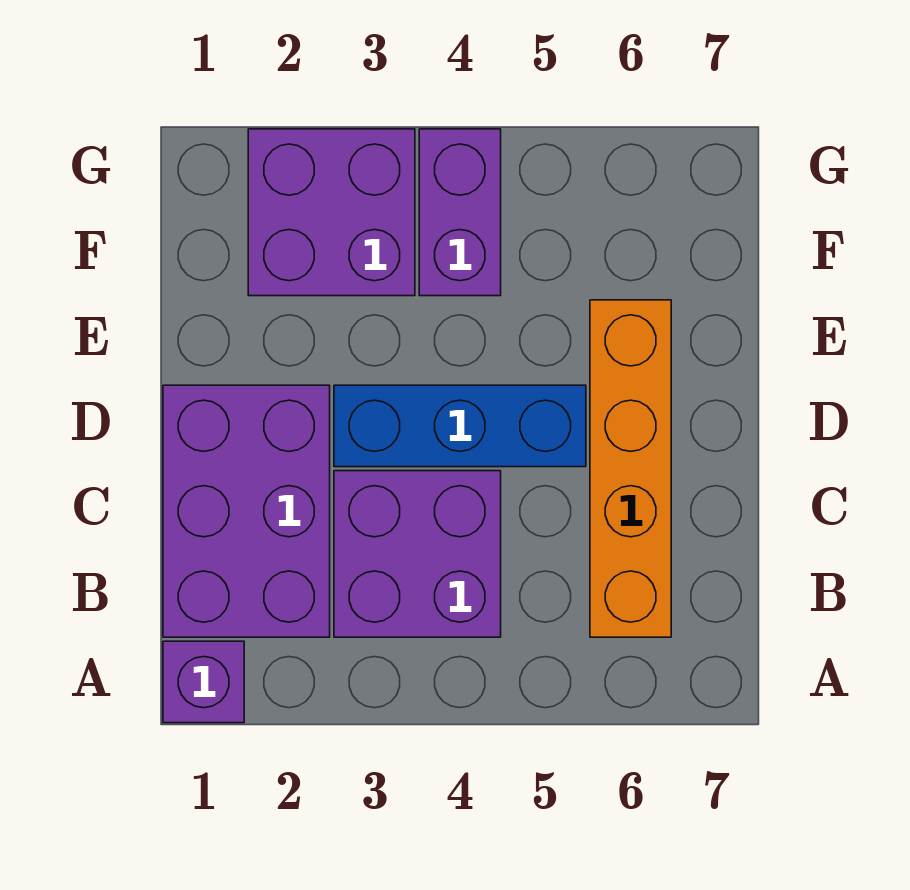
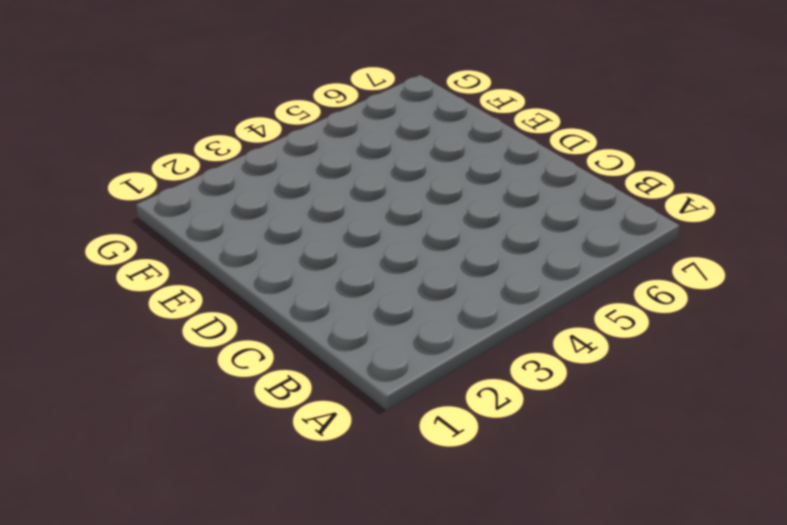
none -> purple 1x1 brick [163,641,244,723]
none -> purple 2x3 brick [163,385,330,637]

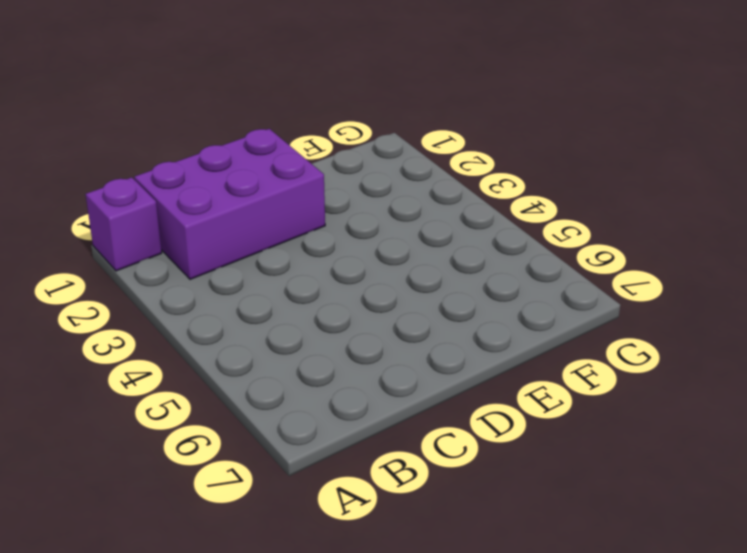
none -> purple 2x2 brick [334,471,501,637]
none -> orange 1x4 brick [590,300,671,637]

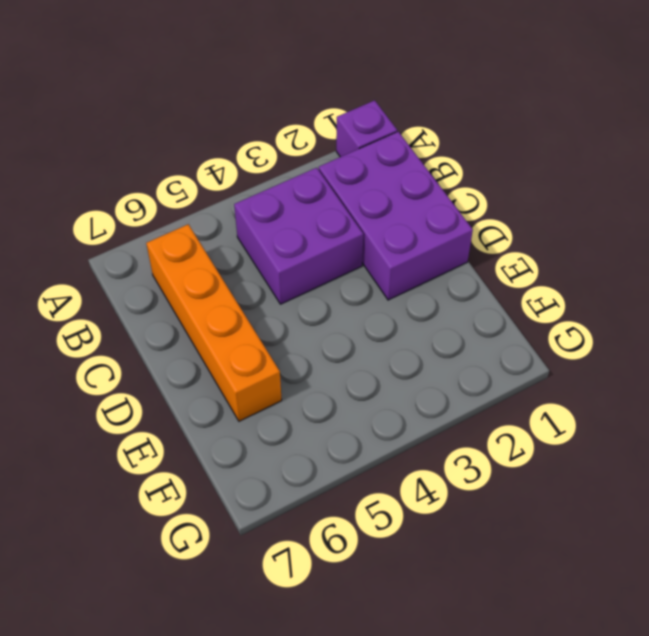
none -> blue 1x3 brick [334,385,586,467]
none -> purple 2x2 brick [248,129,415,296]

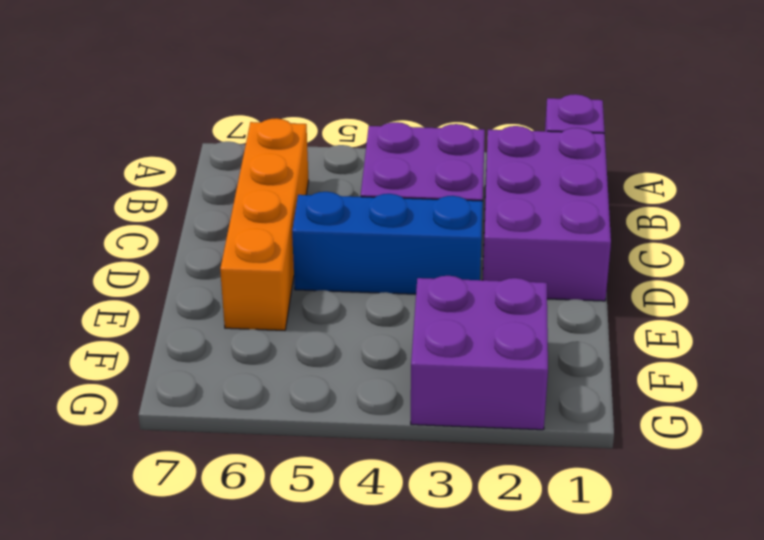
none -> purple 1x2 brick [419,129,501,296]

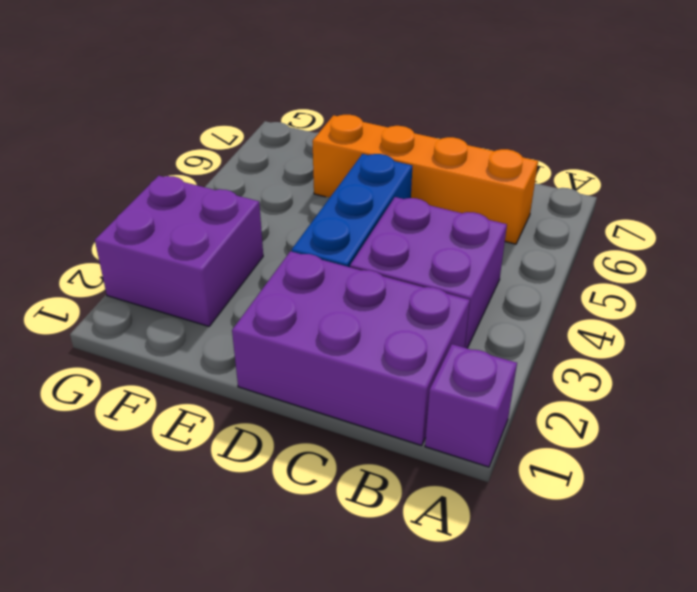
none -> purple 1x2 brick [419,129,501,296]

